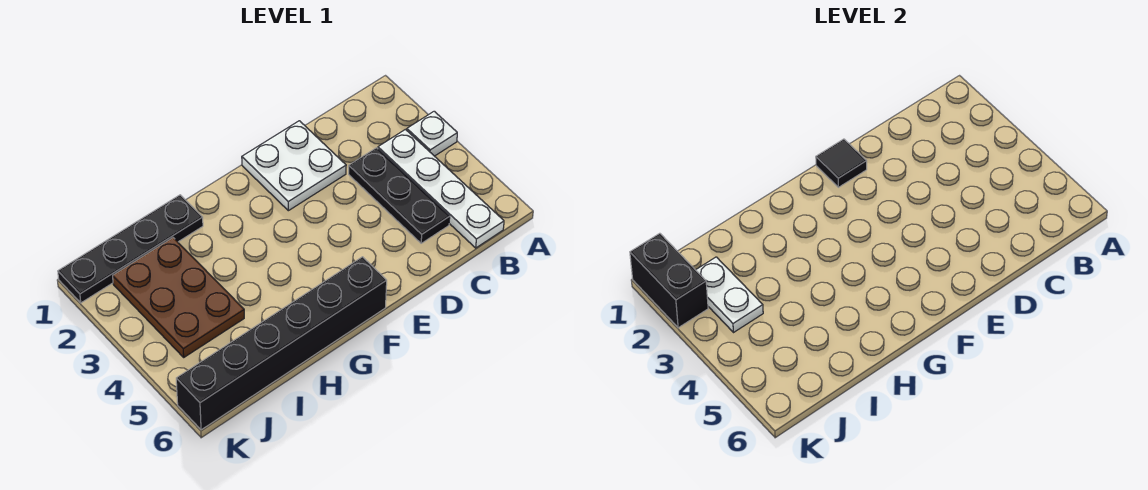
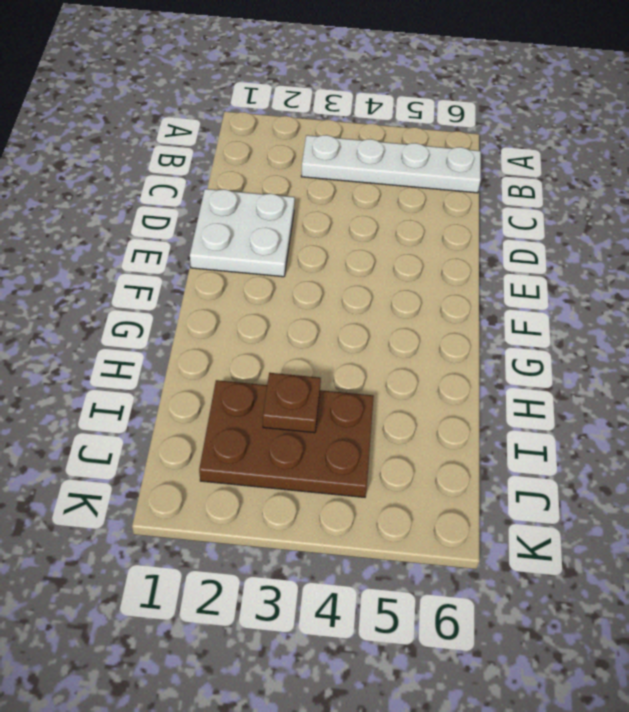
brown 1x1 plate [263,373,321,433] -> none
none -> white 1x1 plate [407,111,457,156]
none -> black 1x3 plate [349,148,450,243]

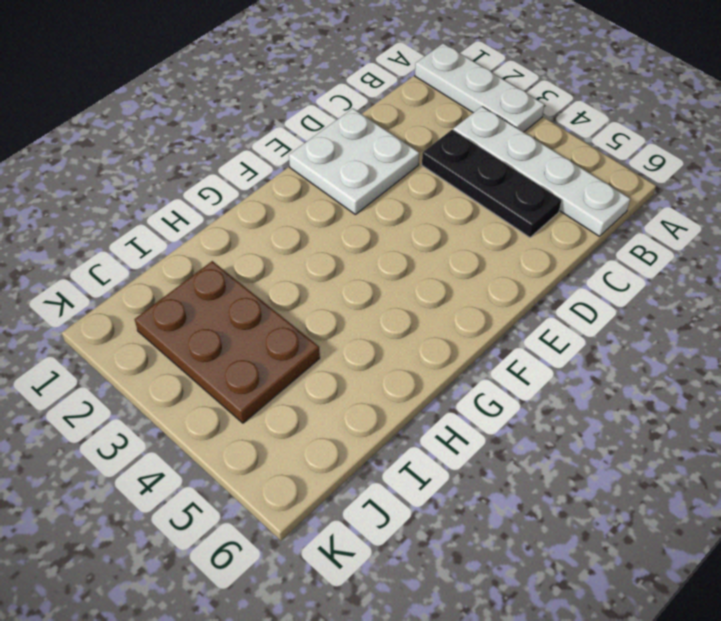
white 1x3 plate [415,43,544,132] -> white 1x1 plate [407,111,457,156]
none -> black 1x6 brick [176,257,387,430]
none -> black 1x4 plate [58,195,203,303]

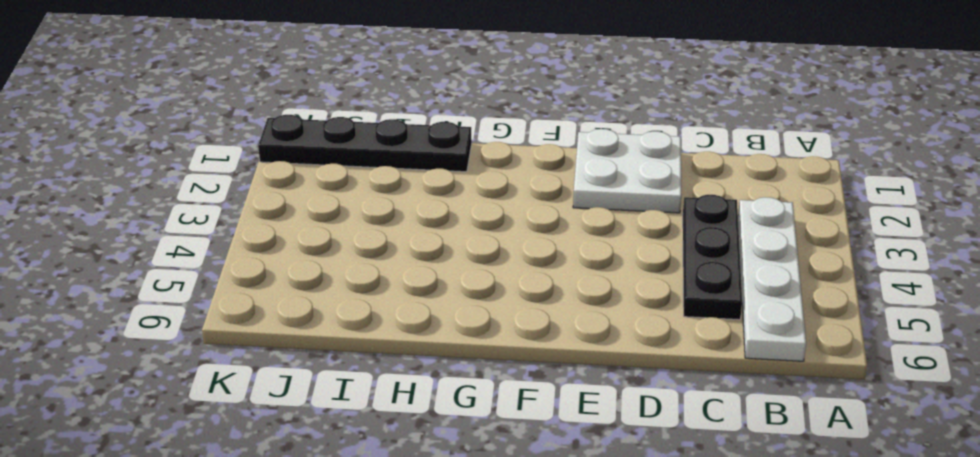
none -> white 1x1 plate [407,111,457,156]
none -> black 1x6 brick [176,257,387,430]

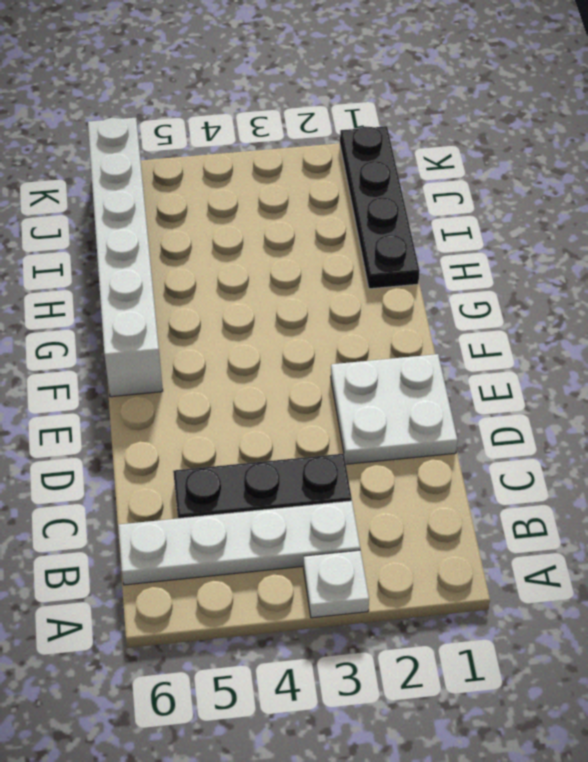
white 1x6 brick [88,118,163,397] -> black 1x6 brick [176,257,387,430]
none -> brown 2x3 plate [113,238,244,357]
none -> black 1x1 tile [816,139,867,187]

